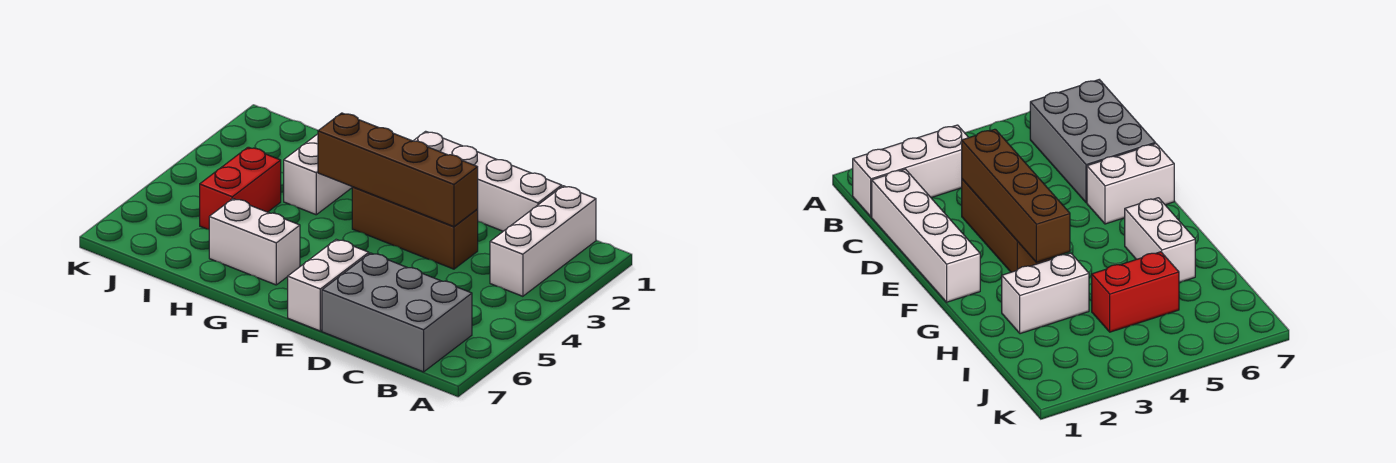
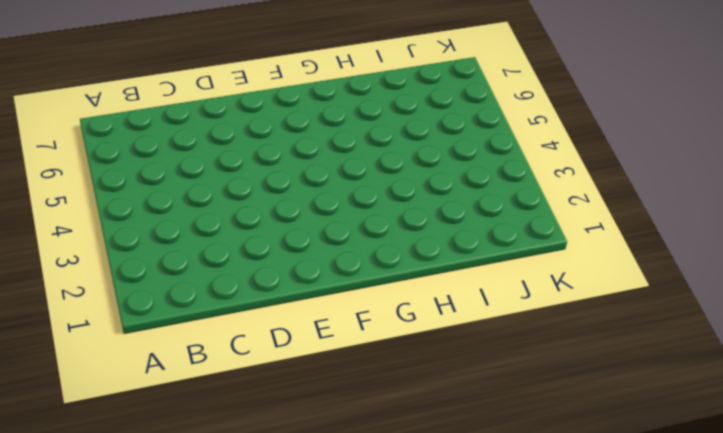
none -> white 1x3 brick [490,186,596,296]
none -> grey 2x3 brick [322,253,472,372]

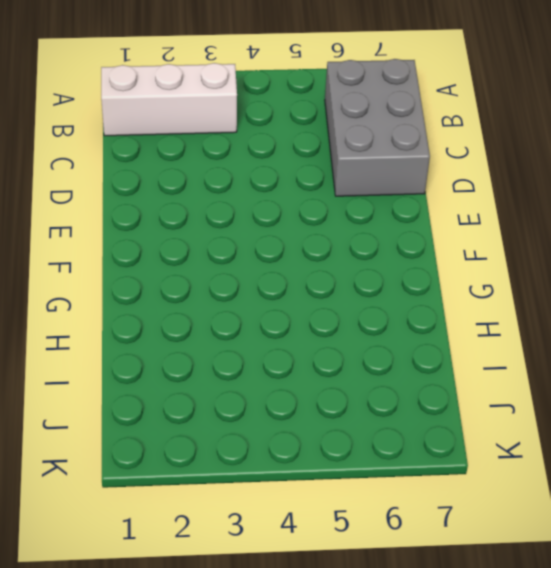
none -> white 1x4 brick [414,131,562,231]
none -> brown 1x3 brick [352,187,478,269]

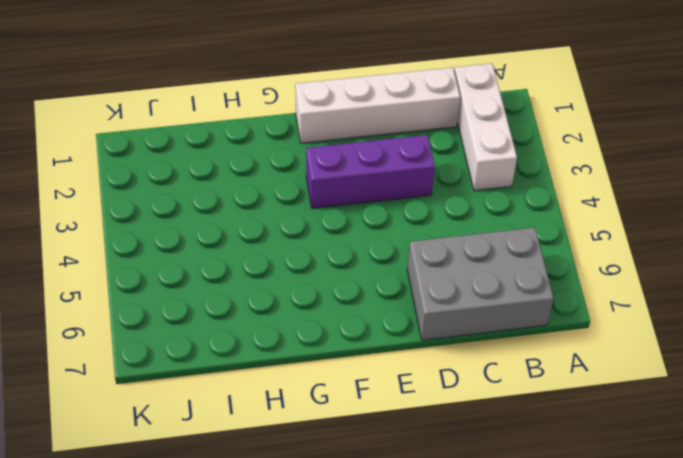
purple 1x3 brick [306,135,435,208] -> brown 1x3 brick [352,187,478,269]
none -> white 1x2 brick [288,239,369,331]
none -> white 1x2 brick [209,199,300,285]

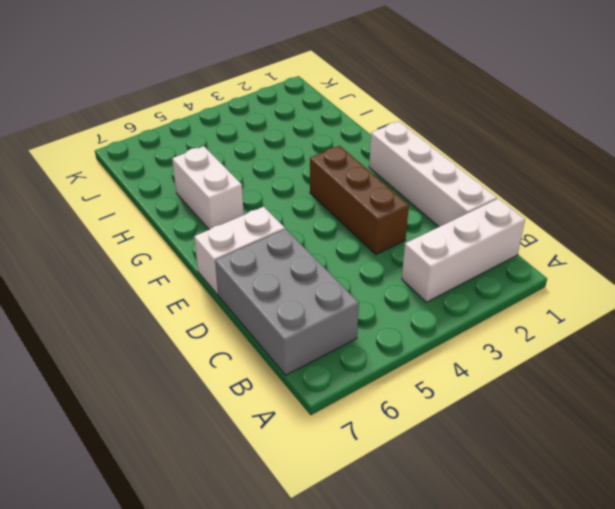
none -> white 1x2 brick [284,134,352,215]
none -> red 1x2 brick [200,147,281,229]

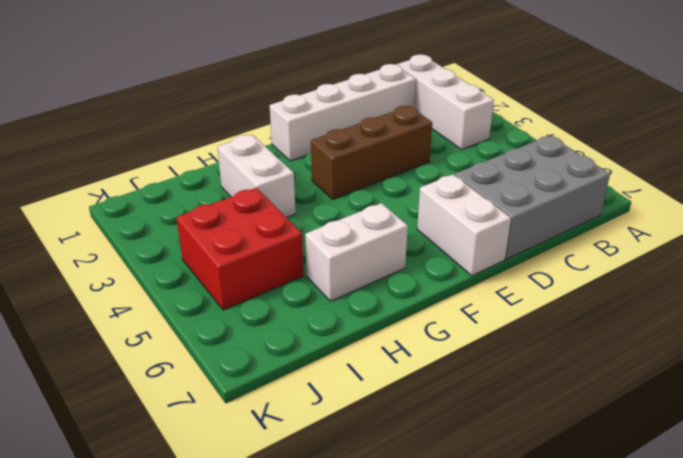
red 2x2 brick [176,188,303,310] -> red 1x2 brick [200,147,281,229]
none -> brown 1x4 brick [318,113,478,227]

